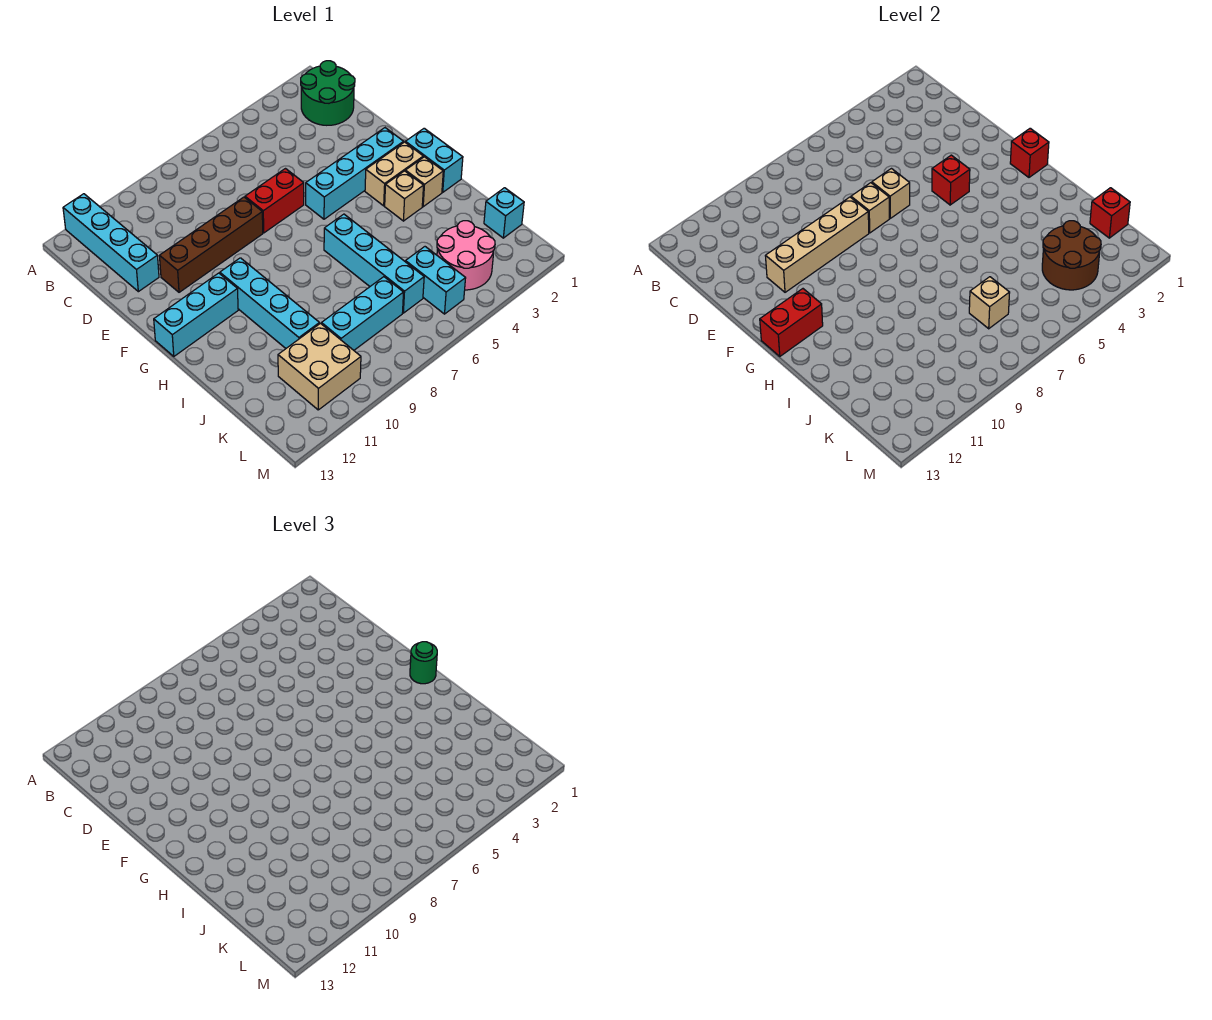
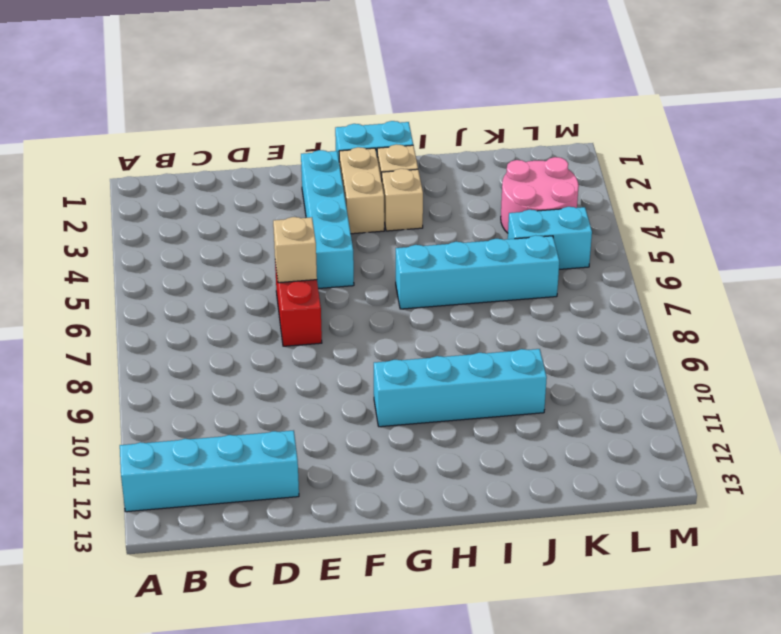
none -> green 2x2 round brick [301,61,355,125]
none -> brown 1x4 brick [160,197,263,292]
none -> cyan 1x3 brick [154,273,238,356]

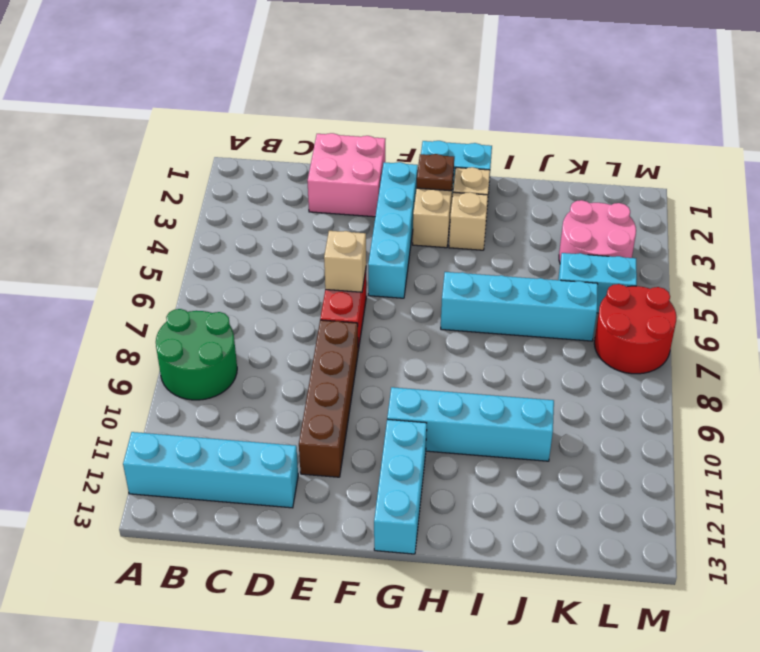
green 2x2 round brick [156,309,237,400] -> green 2x2 round brick moved to [301,61,355,125]
pink 2x2 brick [308,133,385,217] -> none
brown 1x1 plate [417,154,454,191] -> none
red 2x2 round brick [594,284,677,374] -> none
none -> cyan 1x1 brick [484,188,524,238]
none -> cyan 1x3 brick [321,277,404,350]
none -> tan 2x2 brick [278,323,361,410]

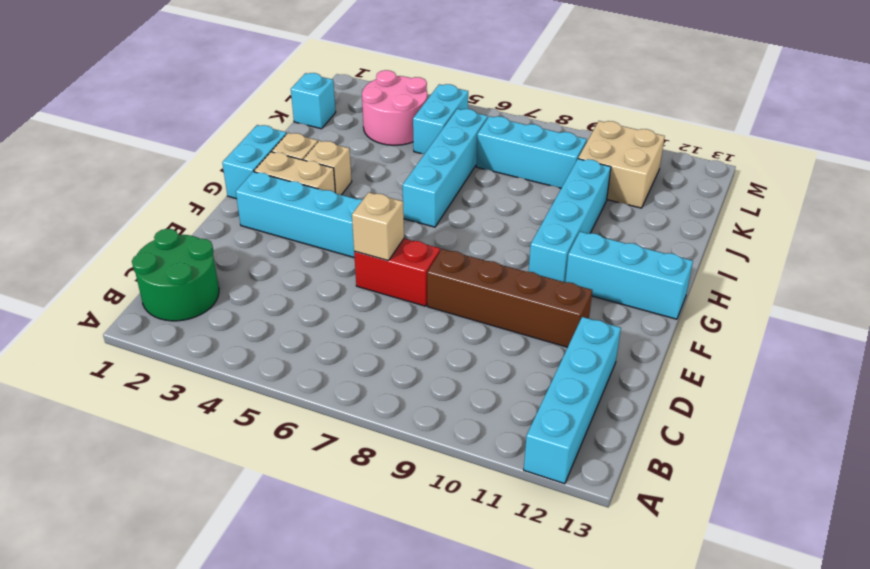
none -> tan 1x1 brick [851,183,889,233]
none -> tan 1x4 brick [766,197,869,292]
none -> red 1x1 brick [932,155,970,205]

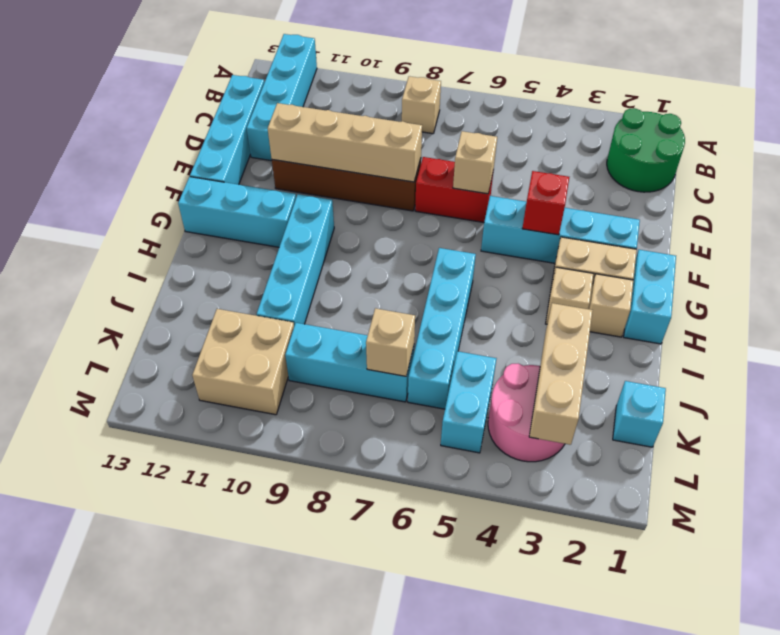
tan 1x1 brick [402,76,441,134] -> tan 1x1 brick moved to [851,183,889,233]
cyan 1x4 brick [190,75,264,185] -> none
tan 1x3 brick [529,303,593,445] -> brown 2x2 round brick [1042,221,1101,290]
none -> red 1x1 brick [1010,128,1049,177]
none -> red 1x2 brick [760,289,823,356]
none -> red 1x1 brick [1090,188,1130,238]

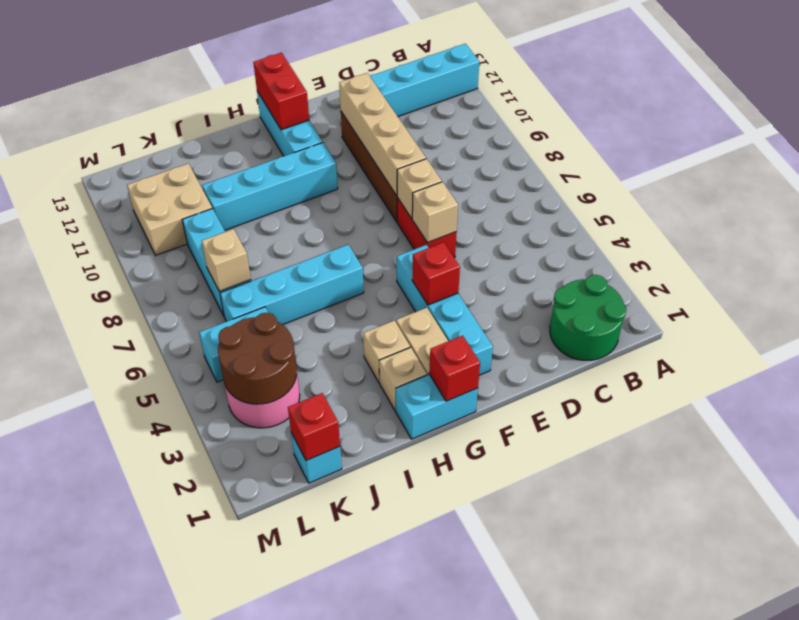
none -> green 1x1 round brick [410,642,437,684]

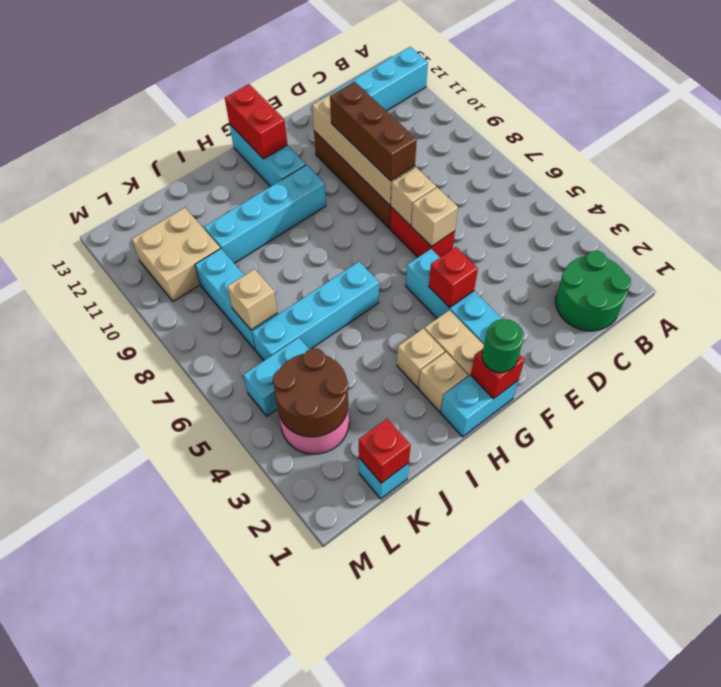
brown 1x3 brick [330,82,417,181] -> none

